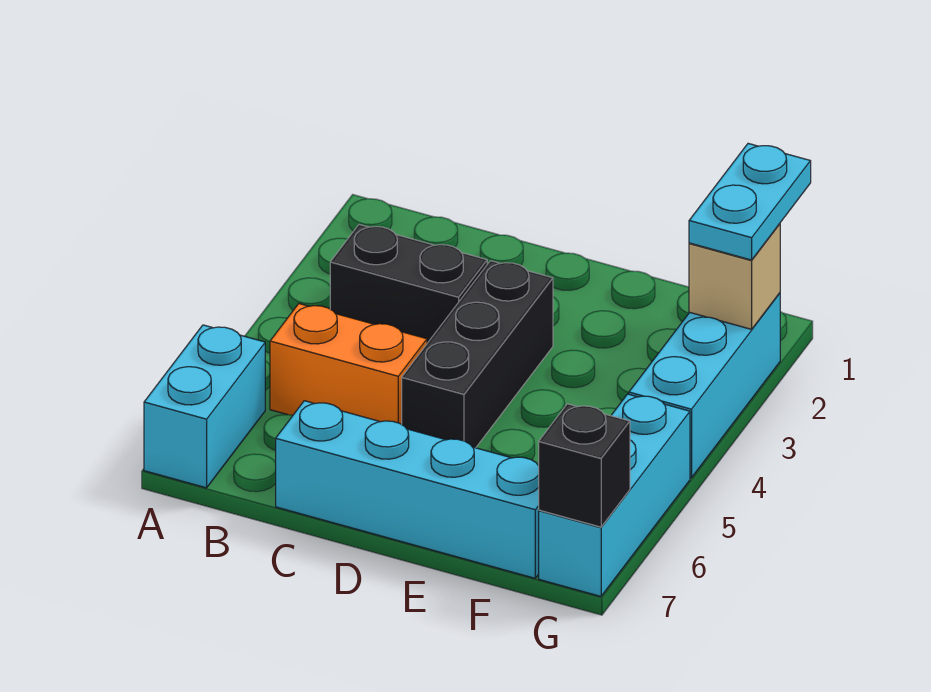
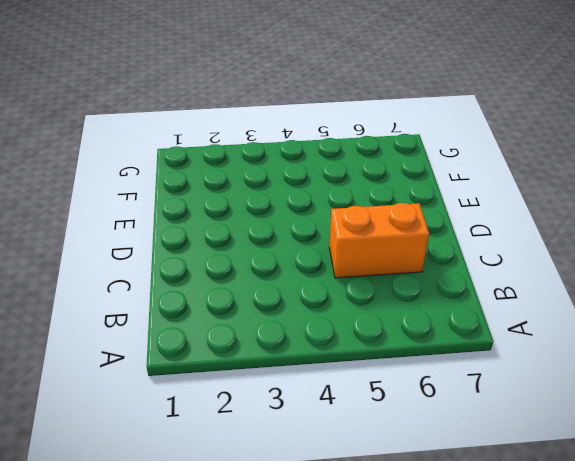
orange 1x2 brick [329,203,429,278] -> orange 1x2 brick turned to [270,304,427,424]
none -> cyan 1x2 brick [144,325,265,488]
none -> black 1x2 brick [330,224,487,343]

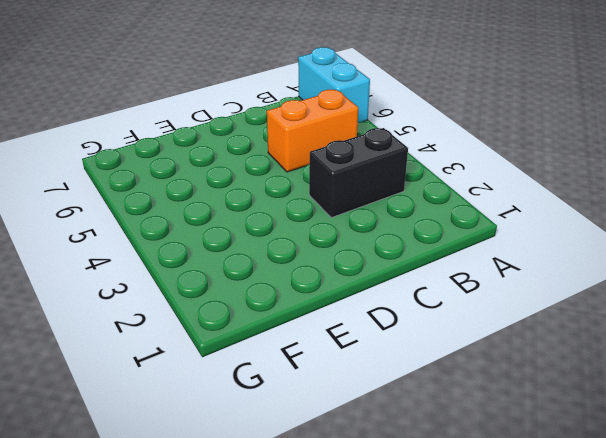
none -> cyan 1x4 brick [276,401,539,578]
none -> black 1x3 brick [402,261,553,448]

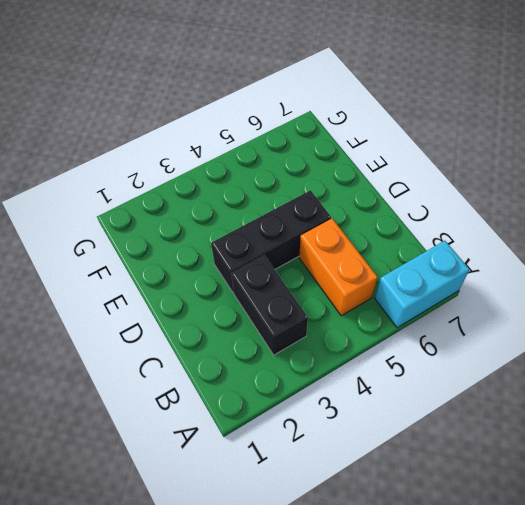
none -> cyan 1x4 brick [276,401,539,578]
none -> cyan 1x3 brick [629,293,780,478]

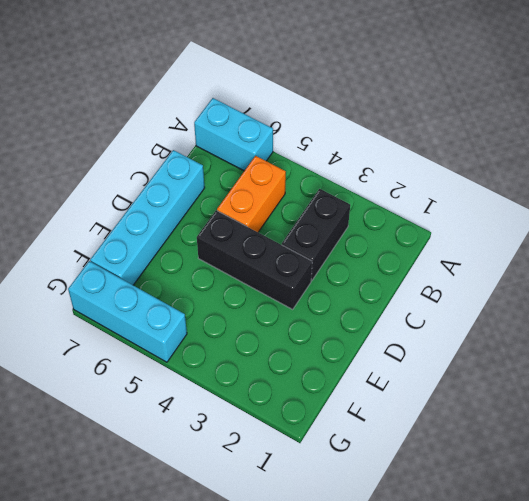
none -> cyan 1x3 brick [629,293,780,478]
none -> tan 1x1 brick [689,224,780,329]

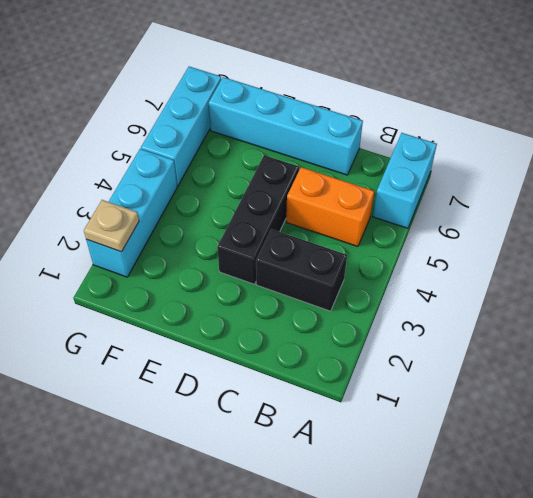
tan 1x1 plate [84,200,139,252] -> tan 1x1 brick [689,224,780,329]
none -> black 1x1 brick [538,404,630,527]
none -> cyan 1x2 plate [689,143,811,260]

